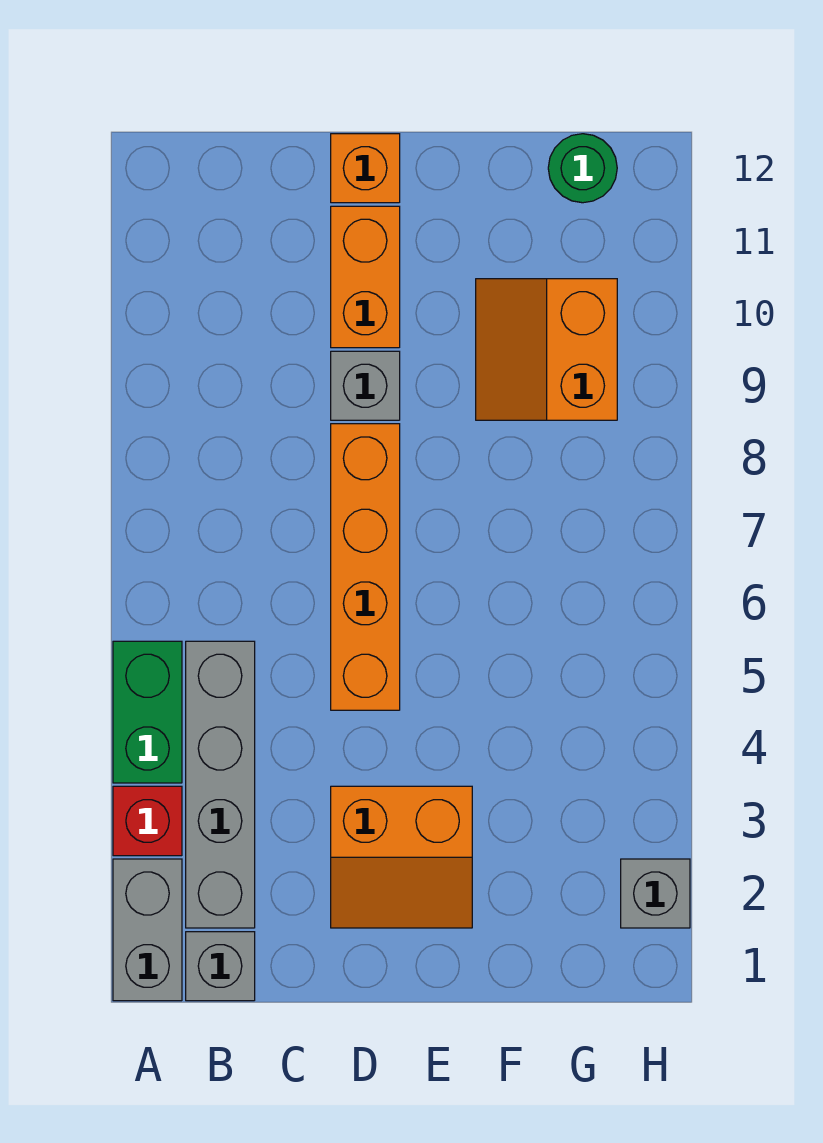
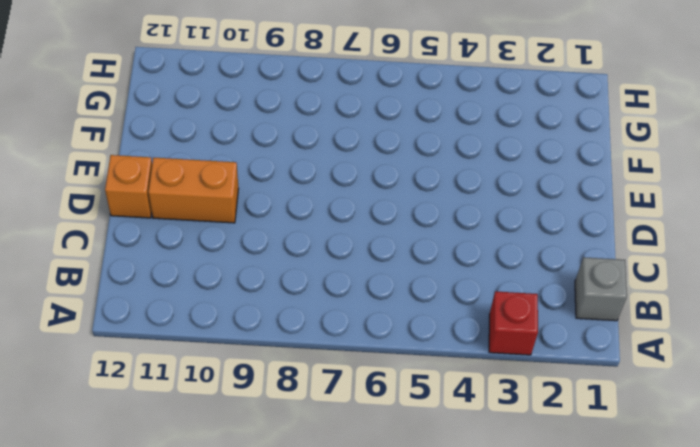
none -> grey 1x2 brick [113,859,182,1001]
none -> green 1x2 brick [113,641,182,783]
none -> grey 1x4 brick [186,641,255,928]

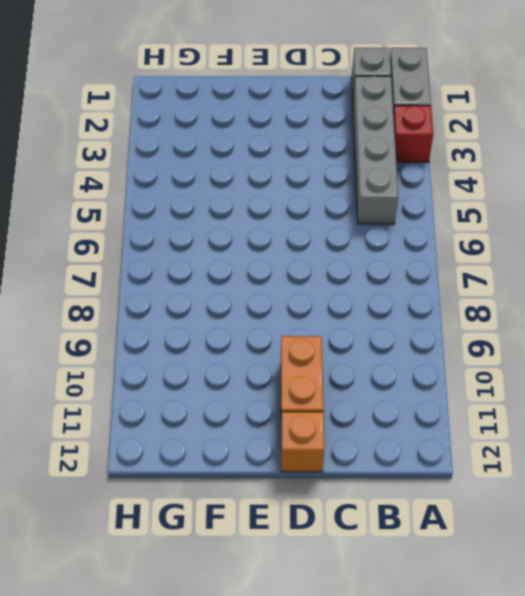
none -> green 1x2 brick [113,641,182,783]
none -> orange 2x2 slope [331,786,472,928]
none -> orange 1x4 brick [331,424,400,710]

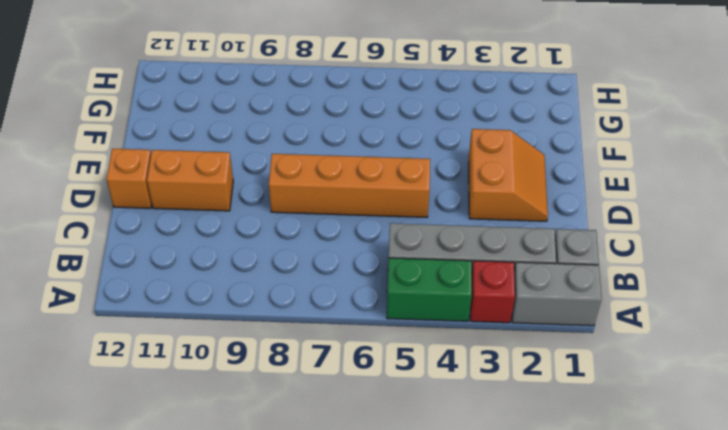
none -> grey 1x1 brick [331,351,400,420]
none -> orange 2x2 slope [476,279,617,420]
none -> green 1x1 round brick [548,134,617,203]

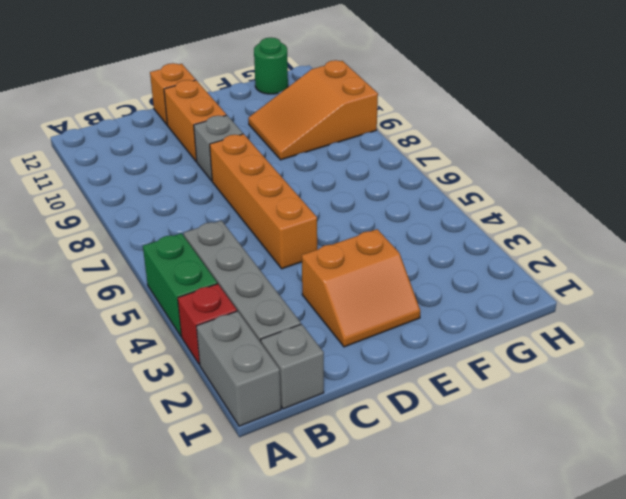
orange 2x3 slope [248,60,378,160] -> orange 2x2 slope [476,279,617,420]
none -> grey 1x1 brick [621,859,690,928]

